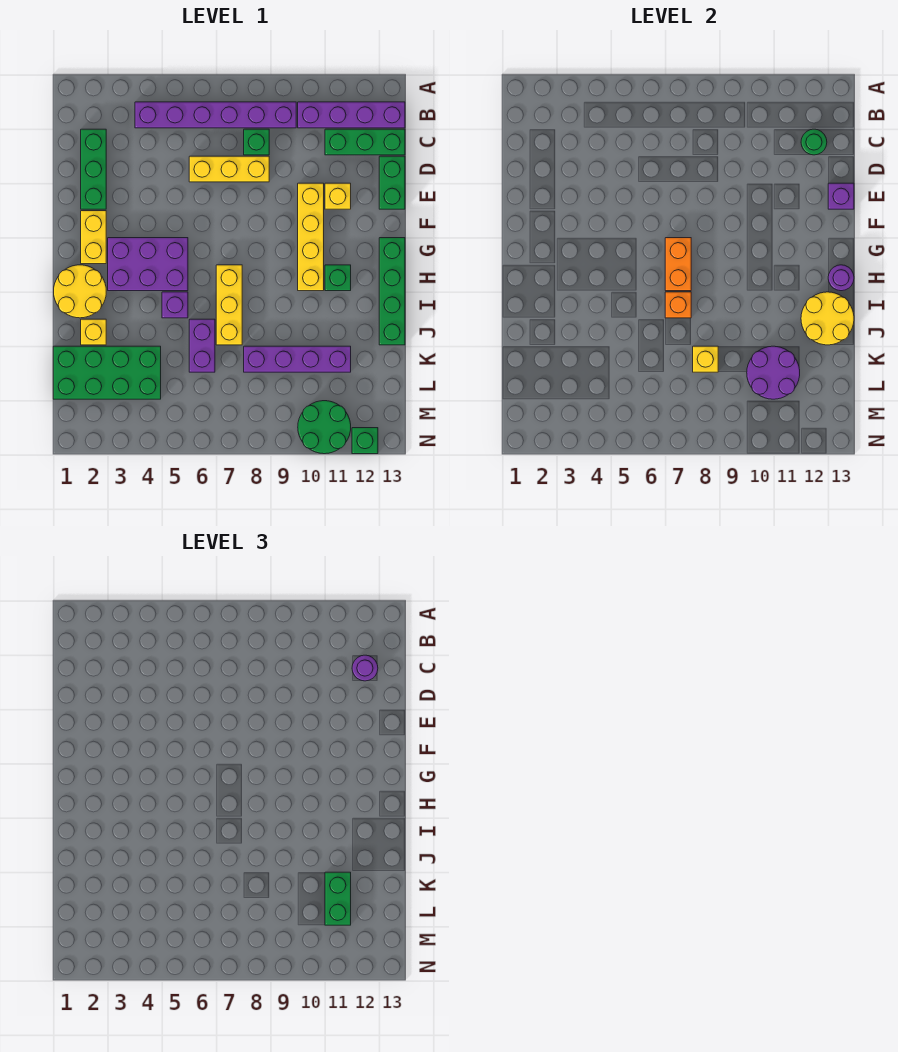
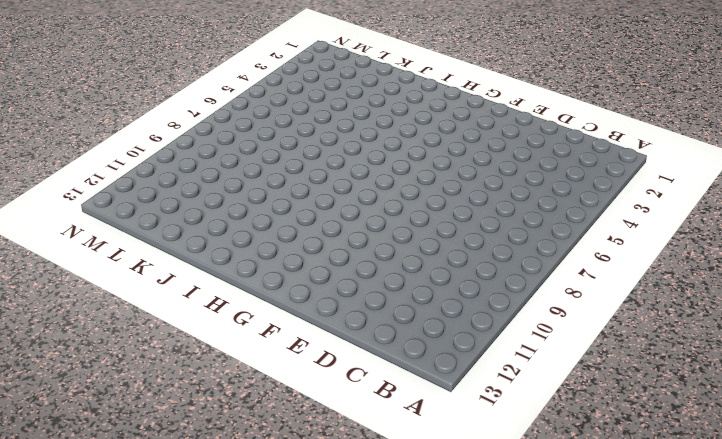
none -> purple 1x6 brick [135,102,296,128]
none -> purple 1x4 brick [298,102,405,128]
none -> green 1x3 brick [81,129,106,209]
none -> green 1x1 brick [244,129,269,155]

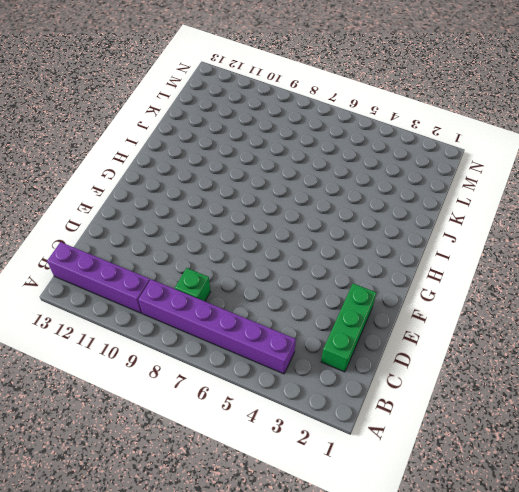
none -> green 1x3 brick [325,129,405,155]
none -> yellow 1x3 brick [189,156,269,182]
none -> green 1x2 brick [379,156,405,209]
none -> yellow 1x4 brick [298,183,324,291]

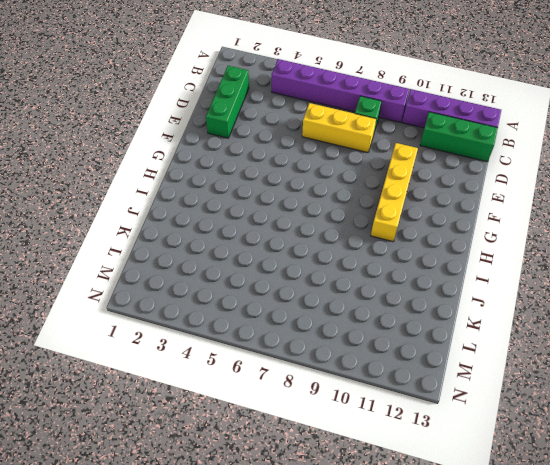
none -> green 1x2 brick [379,156,405,209]
none -> yellow 1x1 brick [325,183,351,209]
none -> yellow 1x2 brick [81,211,106,264]
none -> purple 2x3 brick [108,238,188,291]

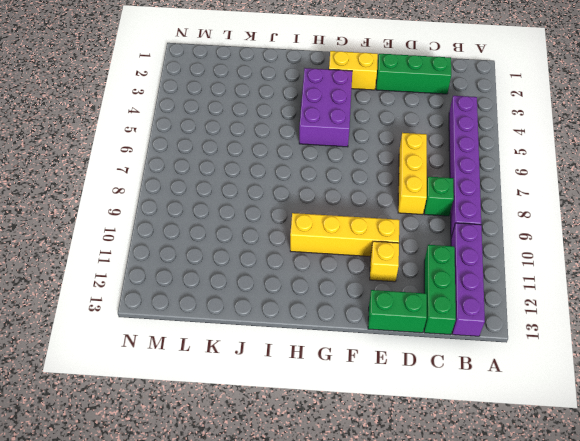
none -> green 1x4 brick [379,238,405,345]
none -> yellow 2x2 round brick [54,265,106,318]
none -> yellow 1x3 brick [216,265,242,345]
none -> green 1x1 brick [325,265,351,291]

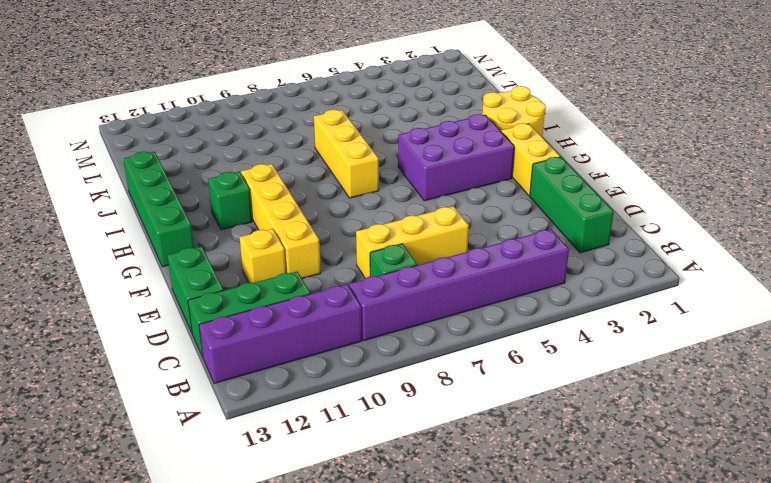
none -> purple 1x1 brick [162,292,188,318]
none -> yellow 1x1 brick [81,319,106,345]
none -> purple 1x2 brick [189,319,215,372]
none -> green 2x4 brick [53,346,161,399]

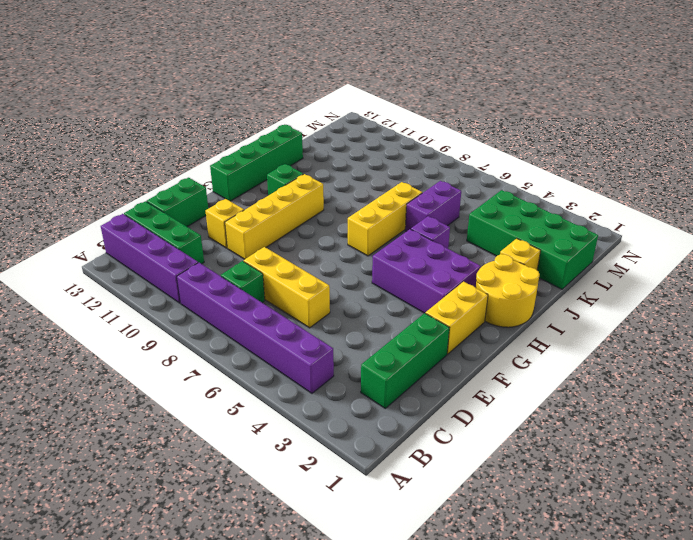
none -> purple 1x4 brick [244,346,351,372]
none -> green 2x2 round brick [298,401,351,454]
none -> green 1x1 brick [352,428,378,454]
none -> green 1x1 round brick [801,129,827,155]

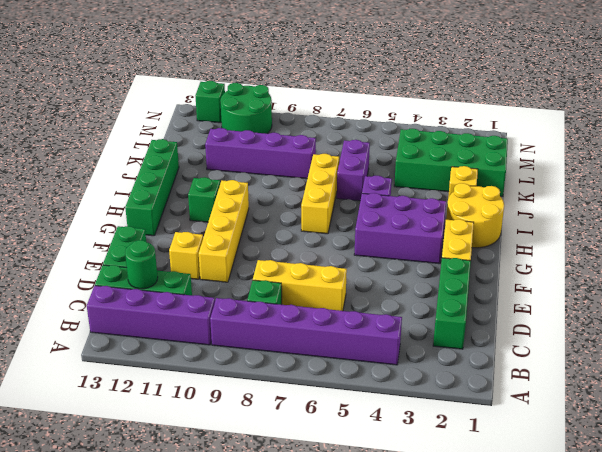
none -> purple 1x1 brick [828,183,854,209]
none -> orange 1x2 brick [665,238,691,291]
none -> purple 1x1 round brick [828,265,854,291]
none -> orange 1x1 brick [665,292,691,318]

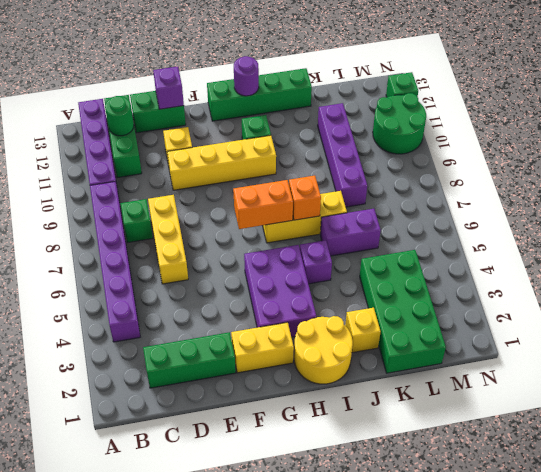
none -> yellow 2x2 round brick [801,292,854,345]
none -> yellow 1x1 brick [693,346,718,372]
none -> purple 2x2 round brick [747,346,800,399]
none -> purple 1x1 round brick [352,655,378,681]

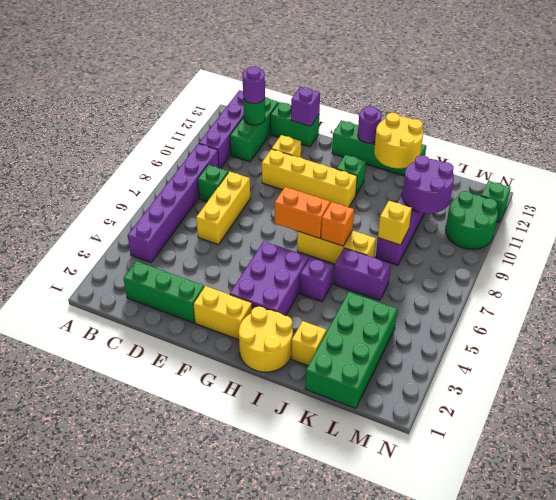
none -> green 1x2 brick [325,872,351,925]

